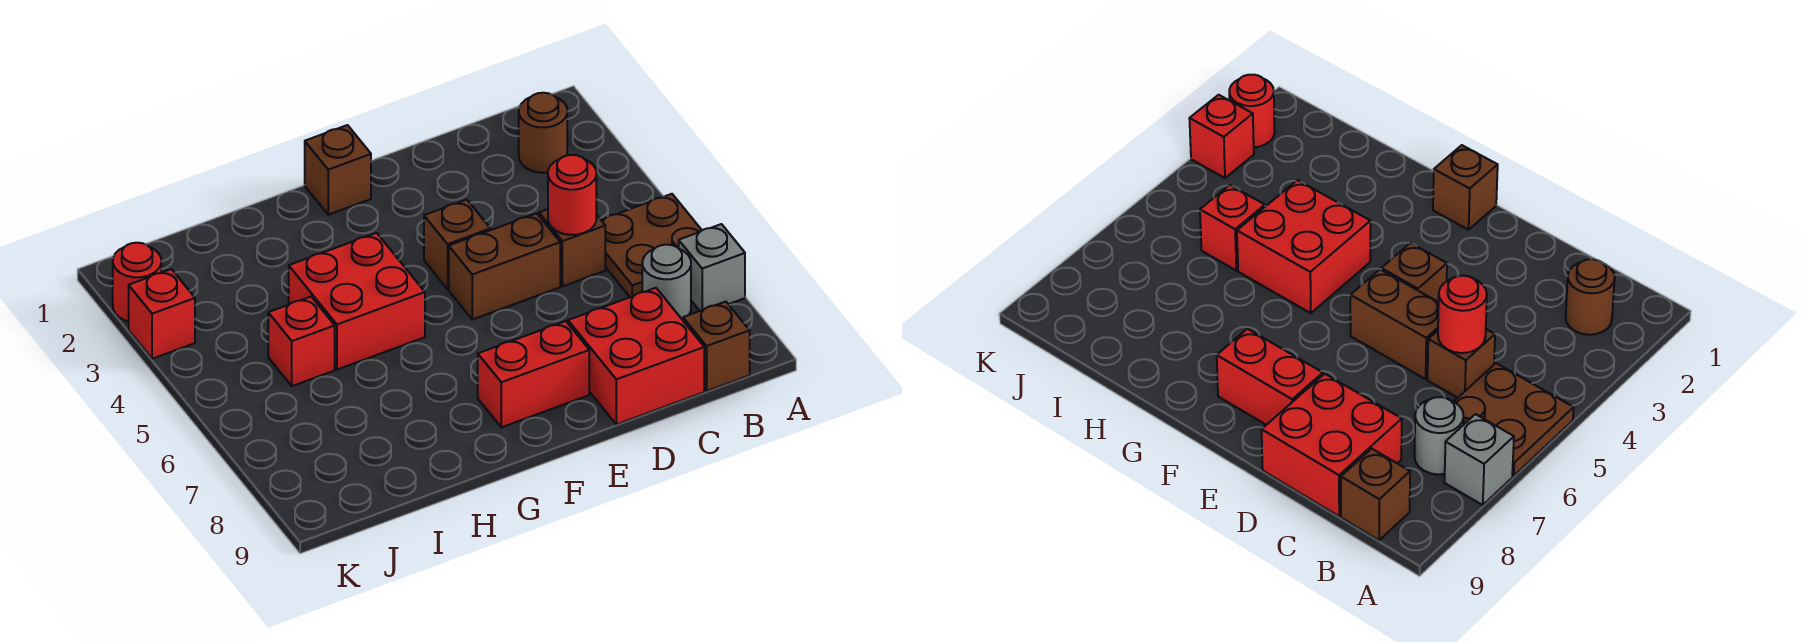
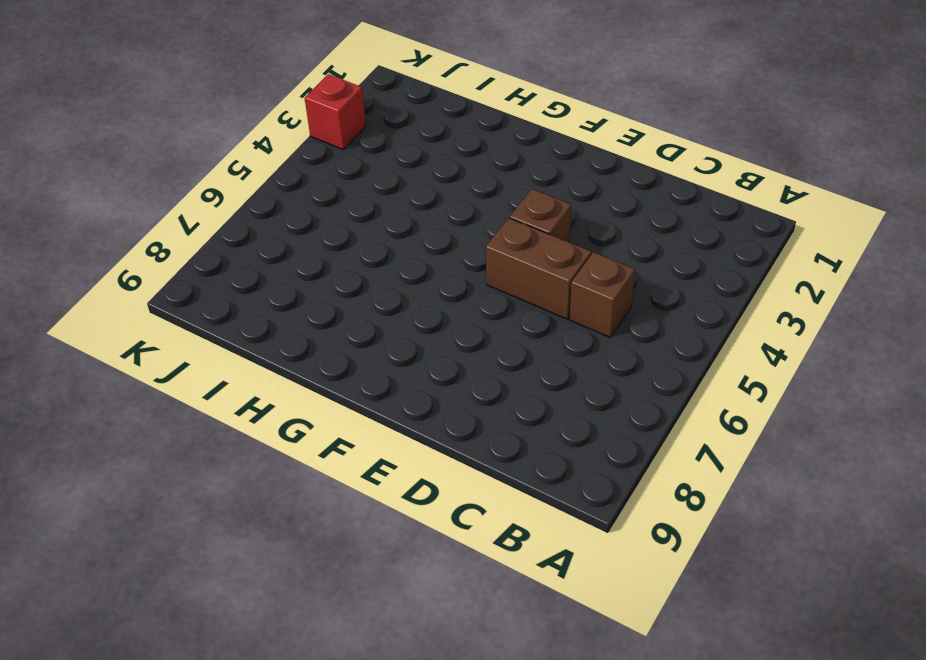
none -> brown 2x2 plate [601,194,702,297]
none -> grey 1x1 brick [679,224,745,311]
none -> brown 1x1 round brick [519,93,567,173]

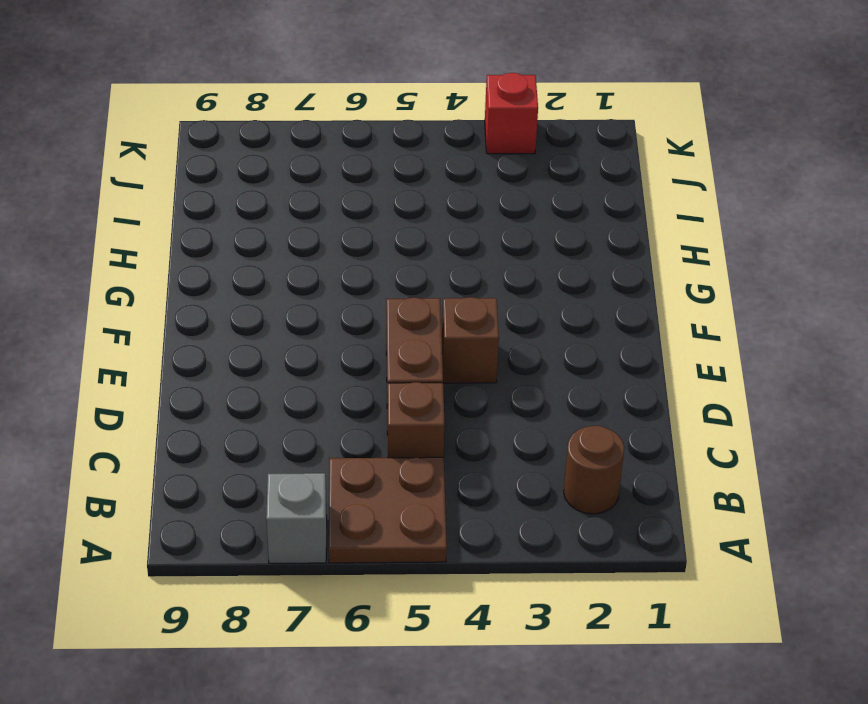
none -> grey 1x1 round brick [642,245,691,320]
none -> brown 1x1 brick [683,302,750,391]
none -> red 2x2 brick [568,288,704,424]

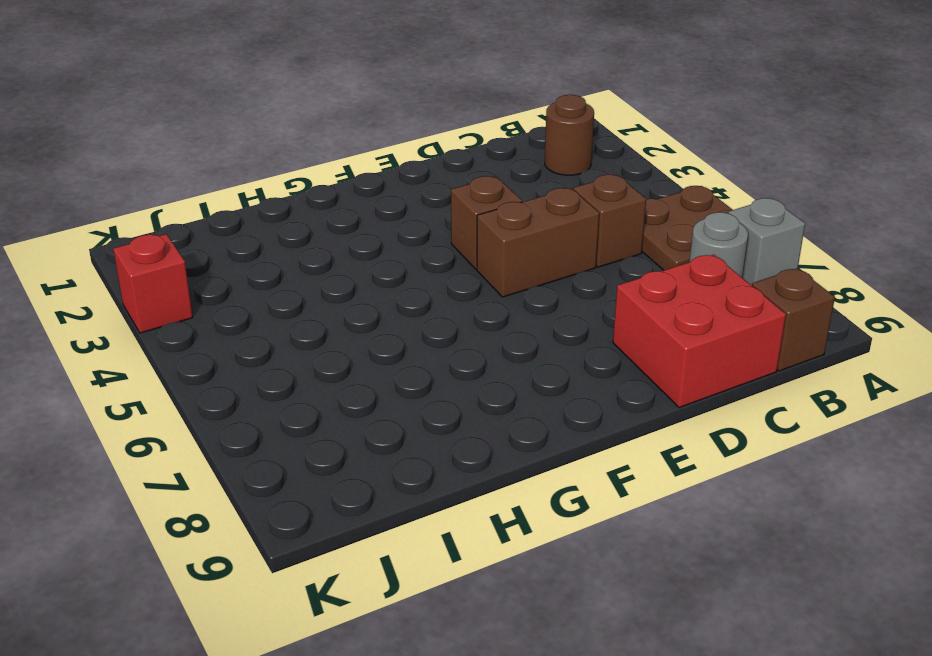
none -> red 1x2 brick [478,321,589,427]
none -> brown 1x1 brick [305,125,371,215]
none -> red 2x2 brick [289,233,425,370]

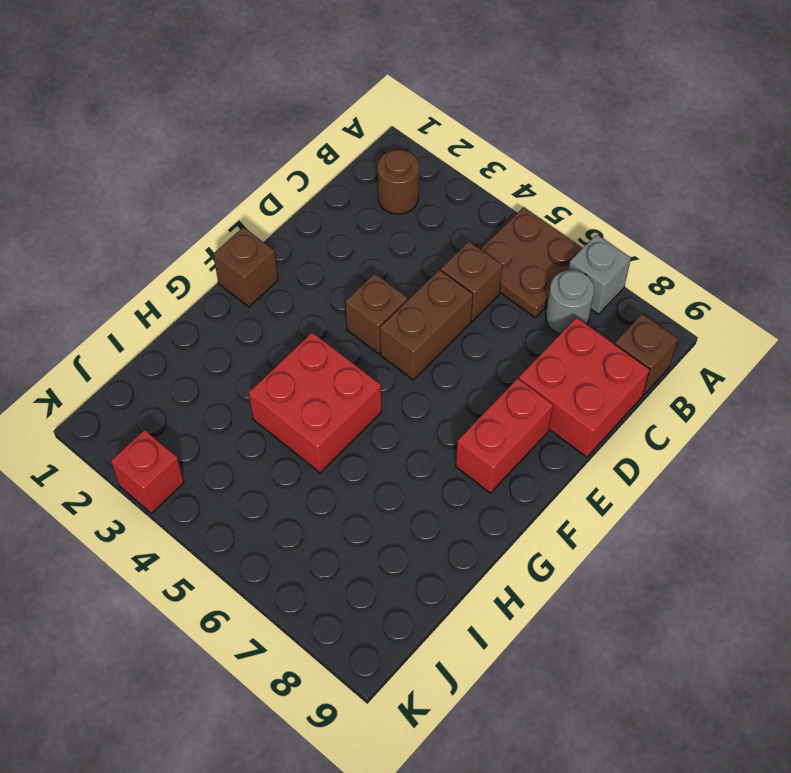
none -> red 1x1 brick [268,297,335,386]
none -> red 1x1 round brick [113,243,161,321]
none -> red 1x1 round brick [548,155,596,235]

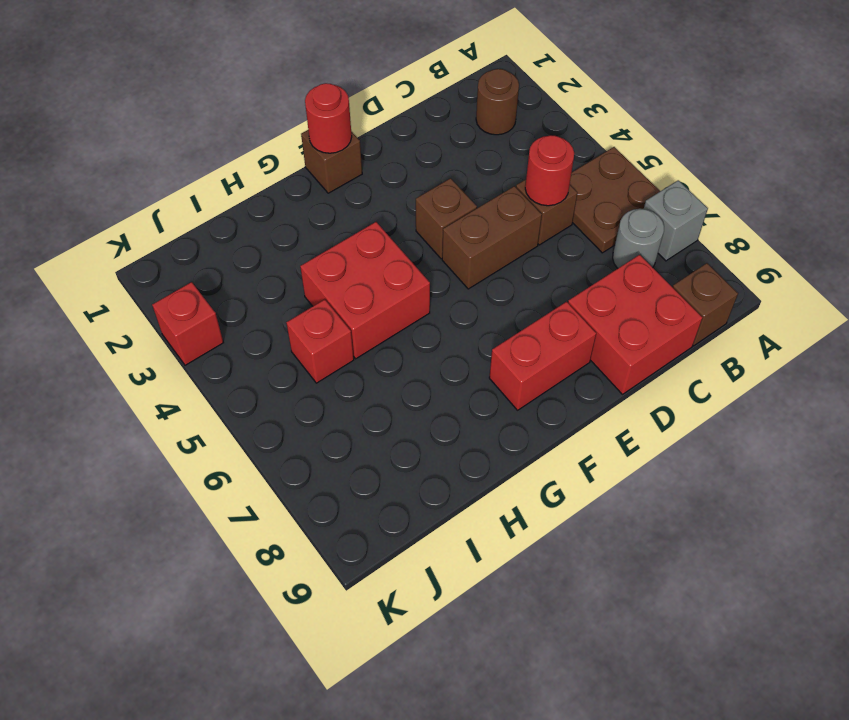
red 1x1 round brick [305,83,352,153] -> red 1x1 round brick moved to [113,243,161,321]

